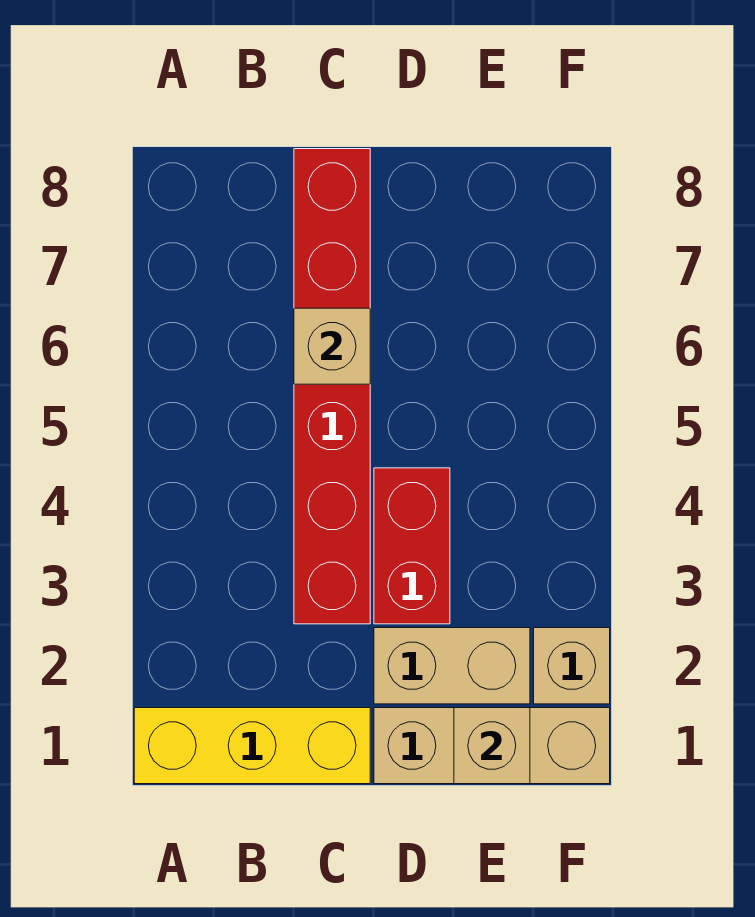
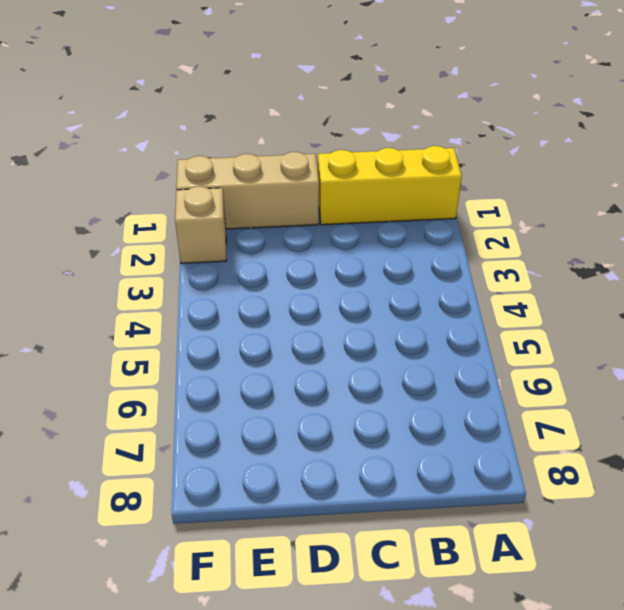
none -> red 1x6 brick [294,149,370,624]
none -> tan 1x2 brick [374,628,530,704]

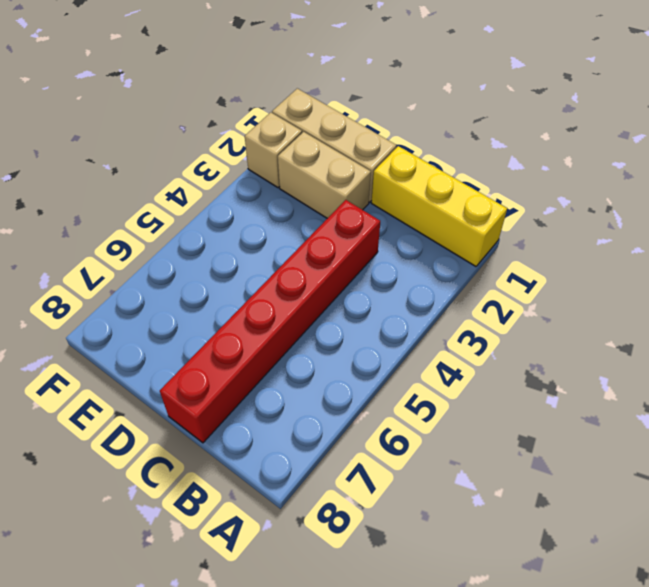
none -> red 1x2 brick [374,468,450,624]
none -> tan 1x1 brick [294,308,370,384]

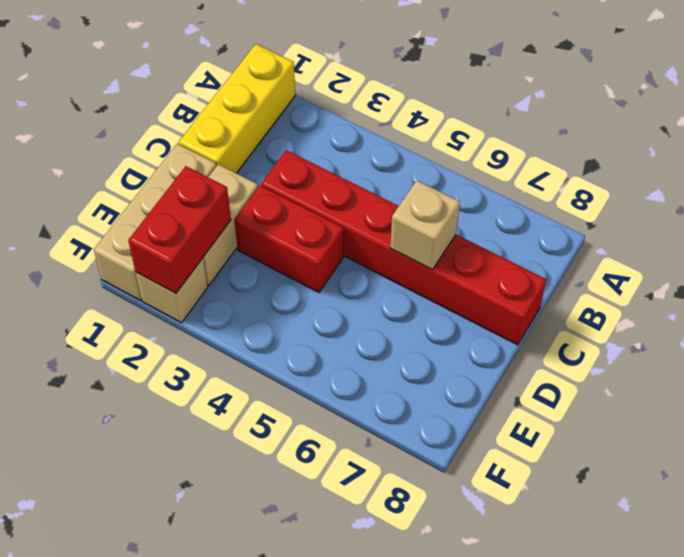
red 1x2 brick [128,166,231,293] -> none
none -> tan 1x1 brick [454,708,530,784]

